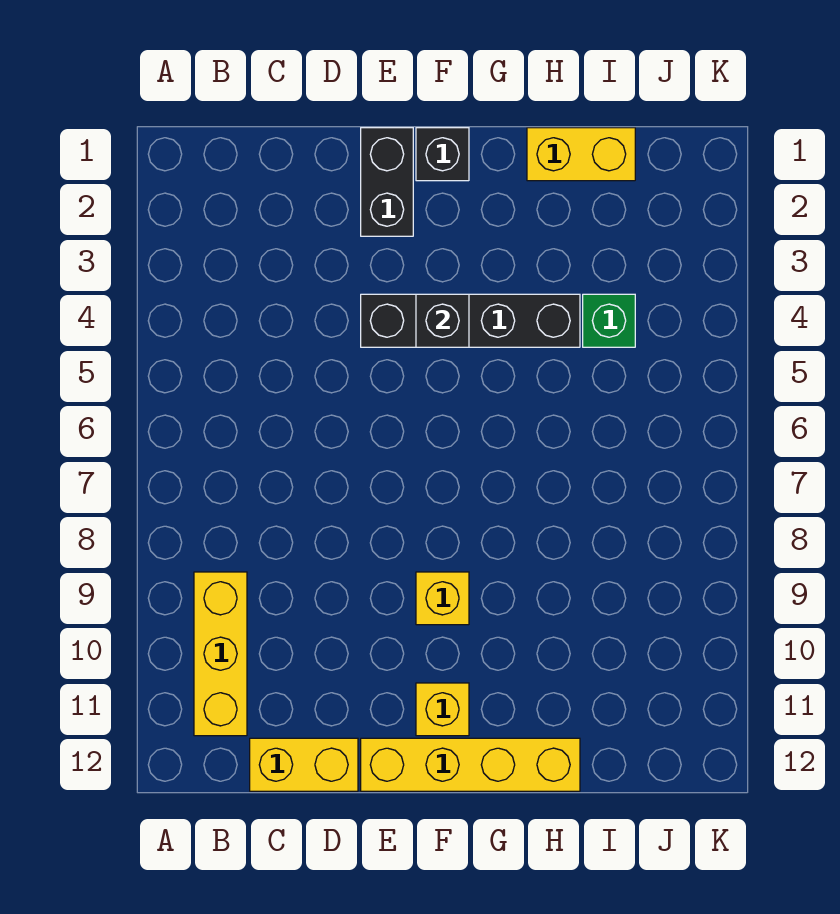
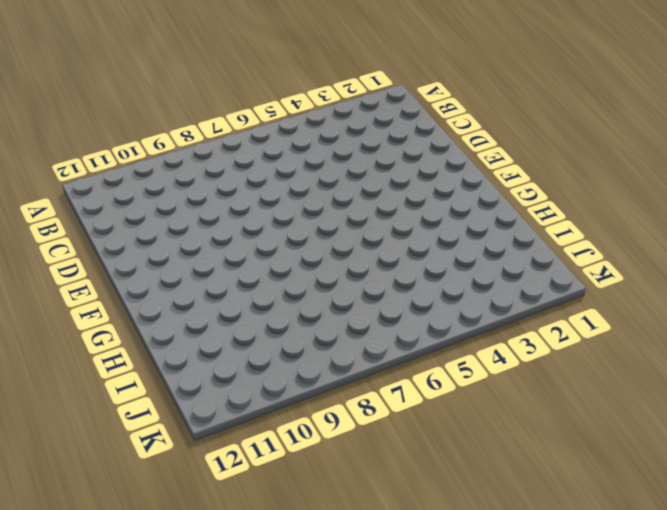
none -> yellow 1x3 brick [194,572,247,736]
none -> yellow 1x2 brick [250,738,358,791]

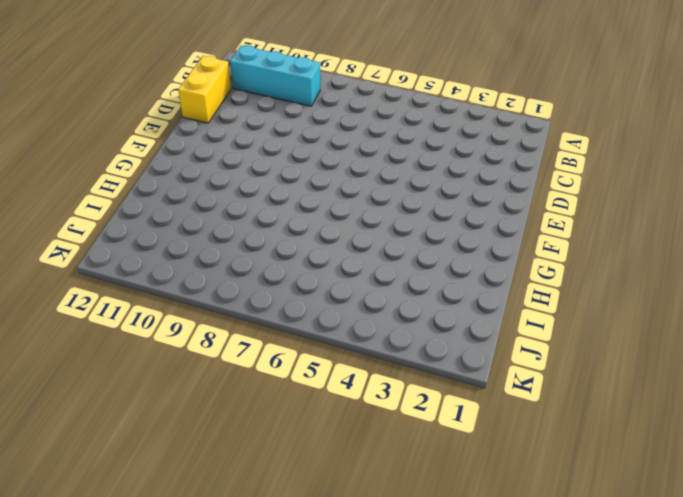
cyan 1x3 brick [230,46,320,106] -> yellow 1x3 brick [194,572,247,736]
none -> black 1x2 brick [361,128,413,236]
none -> black 1x4 brick [361,294,580,347]

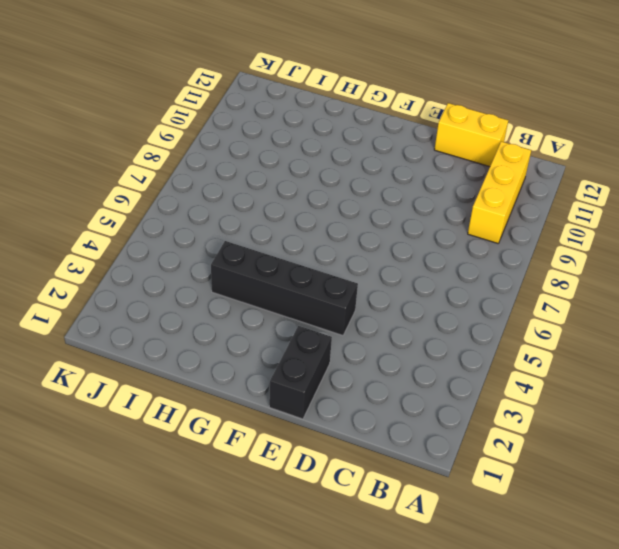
none -> yellow 1x4 brick [361,738,580,791]
none -> black 1x1 brick [416,128,469,181]

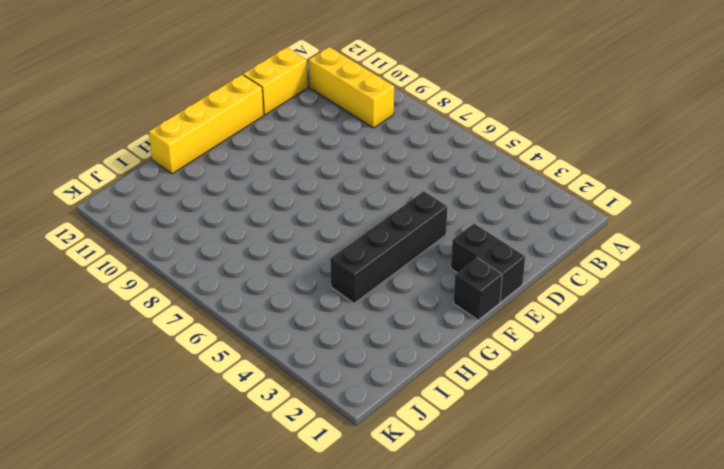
none -> yellow 1x1 brick [416,572,469,625]
none -> yellow 1x1 brick [416,683,469,736]

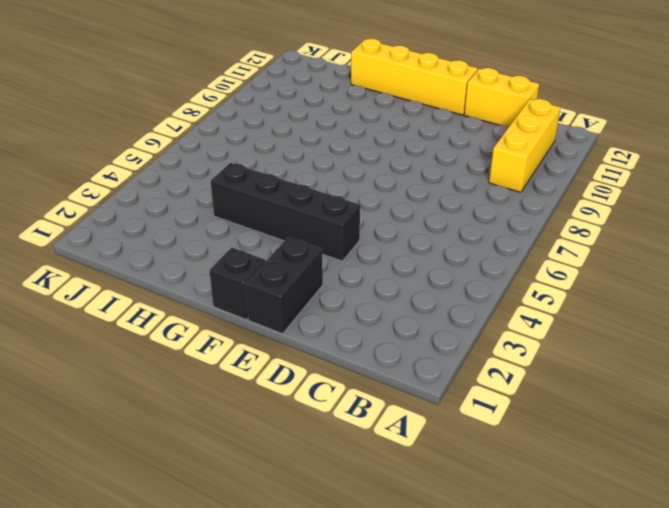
none -> yellow 1x1 brick [416,572,469,625]
none -> yellow 1x1 brick [416,683,469,736]

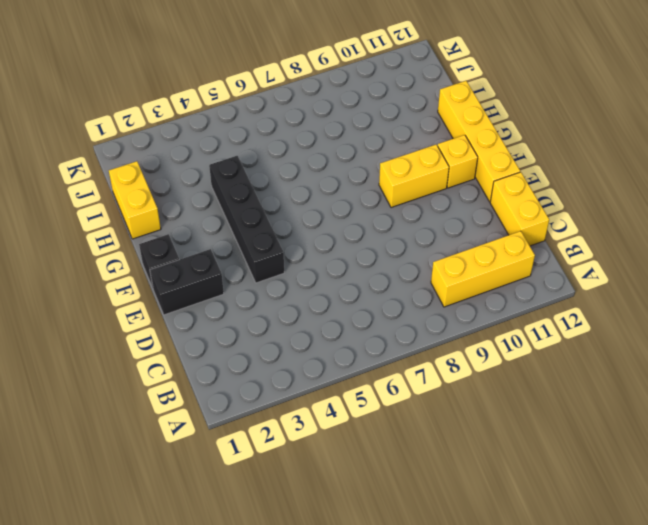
yellow 1x2 brick [379,145,449,208] -> yellow 1x1 brick [416,572,469,625]
none -> green 1x1 brick [583,294,635,347]
none -> black 1x1 brick [416,294,469,347]

